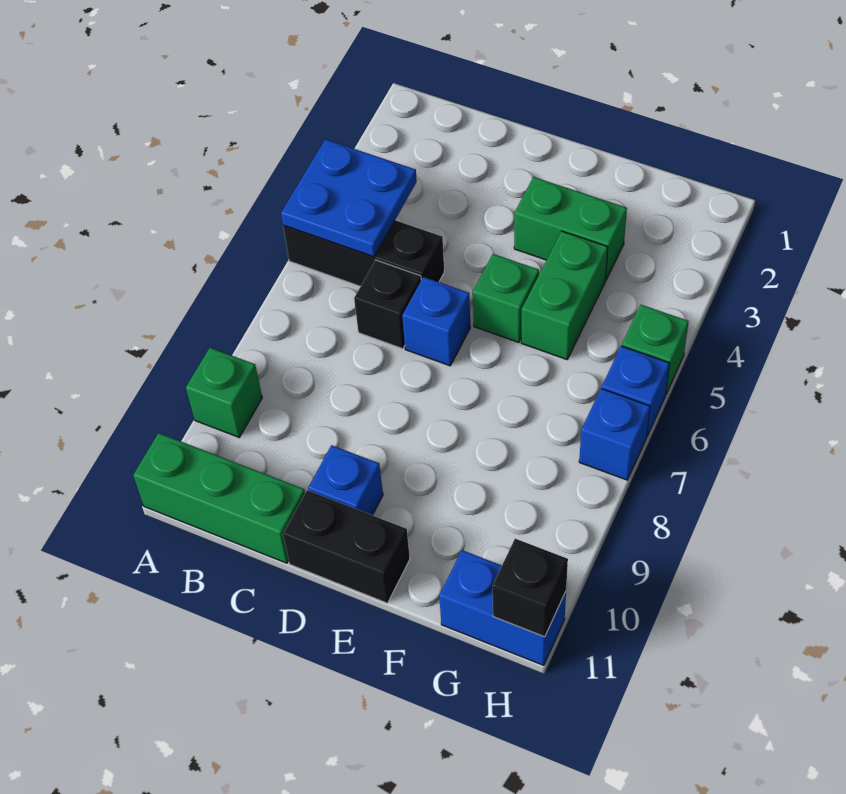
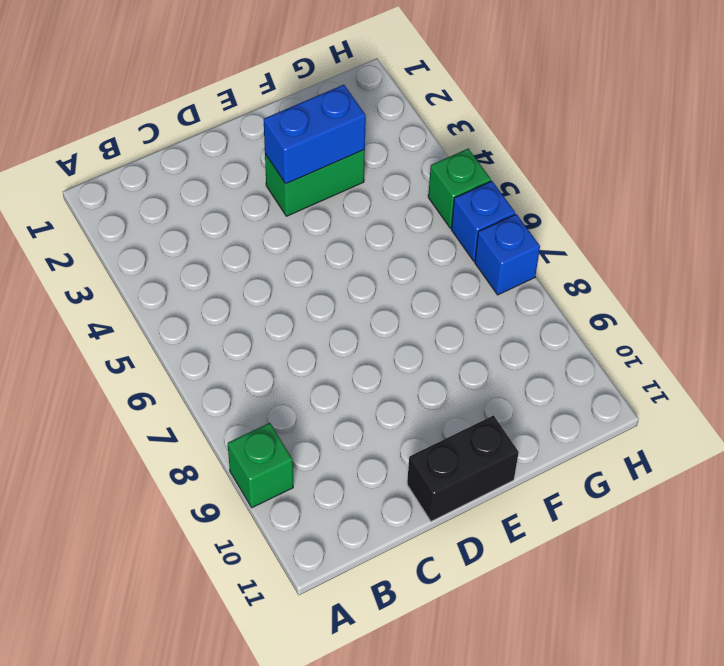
blue 1x2 brick [264,85,366,184] -> blue 1x2 brick moved to [439,550,566,665]
none -> black 1x3 brick [283,220,444,286]
none -> green 1x3 brick [133,433,305,563]
none -> black 1x1 brick [354,260,421,349]

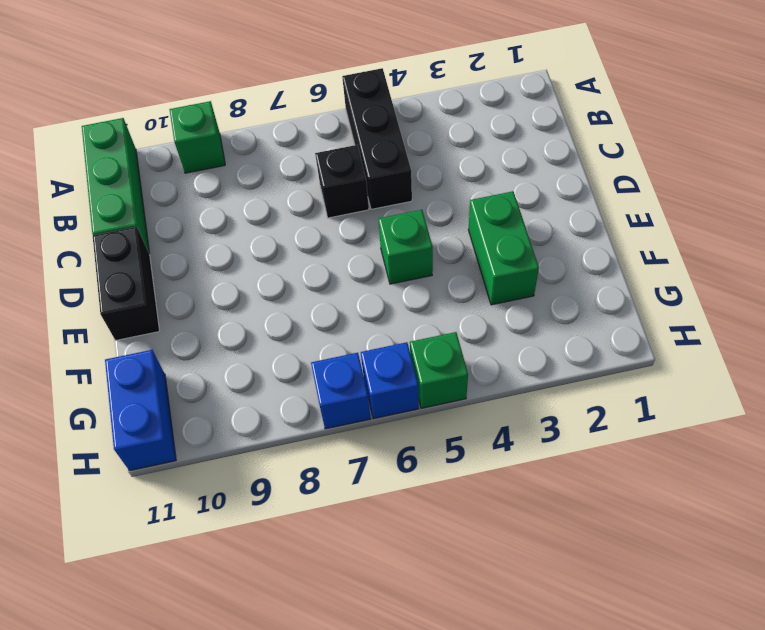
none -> blue 1x1 brick [402,277,470,366]
none -> blue 1x1 brick [308,445,383,515]
none -> green 1x2 brick [521,231,608,359]

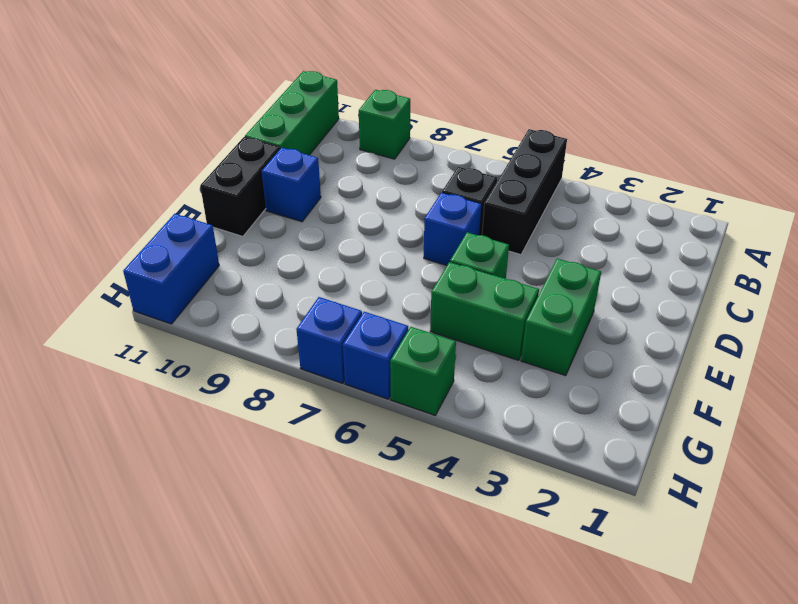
none -> blue 2x2 plate [281,139,417,257]
none -> black 1x1 brick [492,539,568,637]

